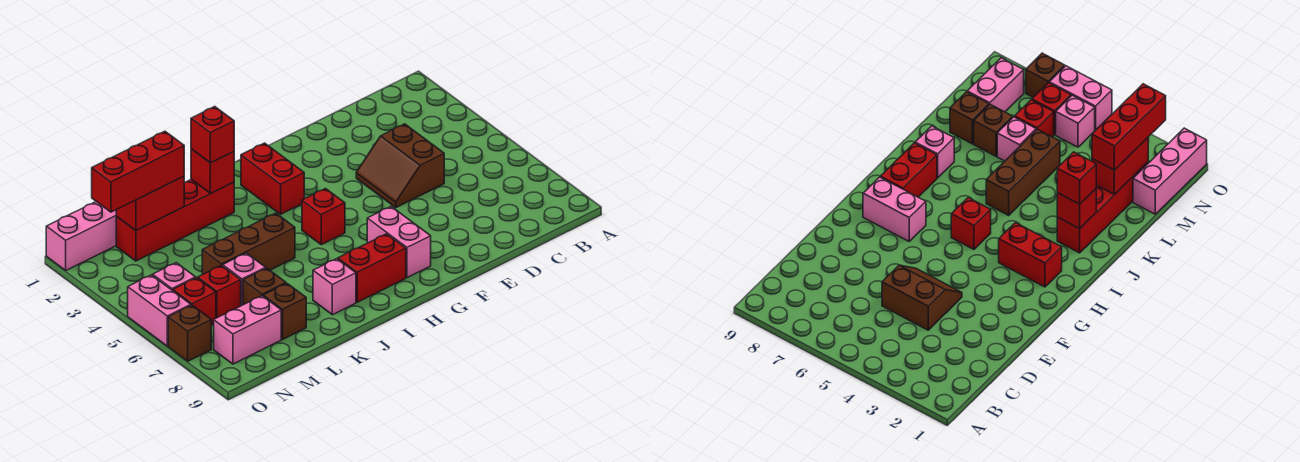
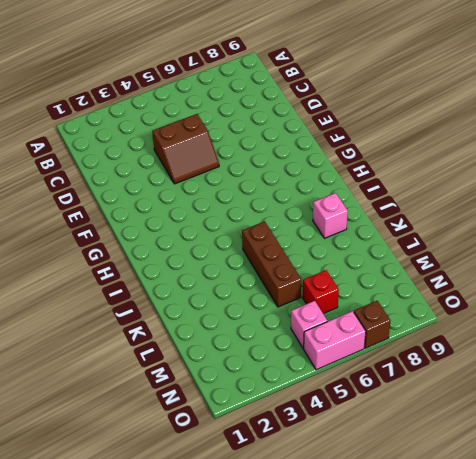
none -> pink 1x2 brick [367,207,431,278]
none -> red 1x2 brick [241,143,304,214]
none -> red 1x1 brick [302,189,345,245]

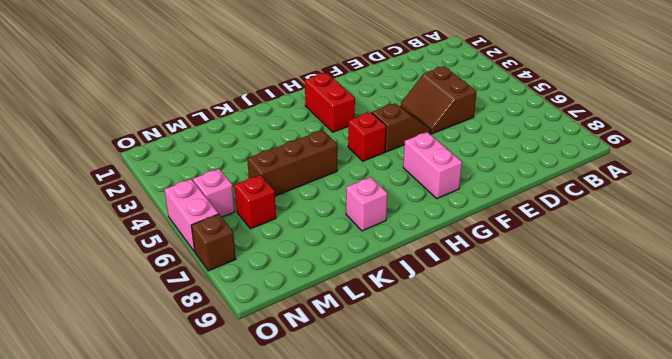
brown 1x2 slope [372,103,431,152] -> none
none -> red 1x2 brick [338,234,406,302]
none -> red 1x4 brick [116,179,234,261]
none -> pink 1x1 brick [223,253,266,306]

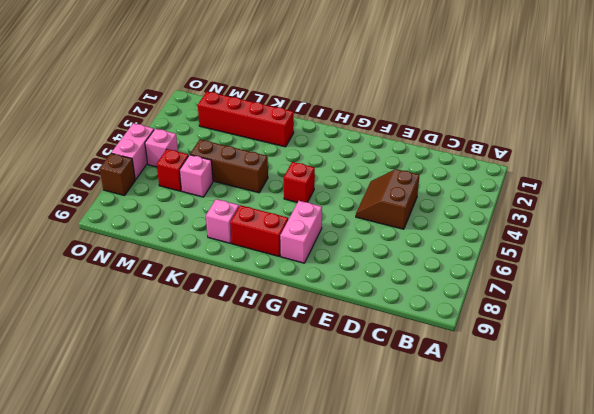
none -> red 1x2 brick [241,143,304,214]
none -> brown 1x1 brick [243,268,286,305]
none -> brown 1x1 brick [263,283,306,339]

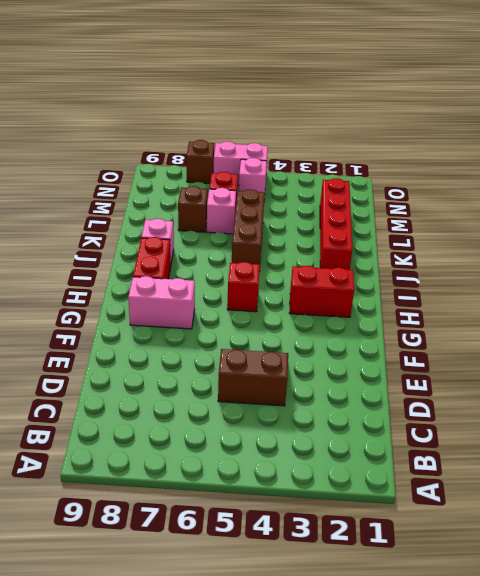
none -> brown 1x1 brick [263,283,306,339]
none -> pink 1x3 brick [46,202,117,270]
none -> pink 1x2 brick [214,296,281,364]

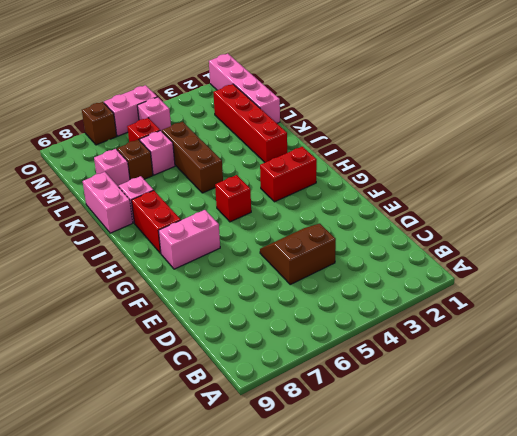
pink 1x2 brick [83,172,133,233] -> pink 1x2 brick moved to [214,296,281,364]
pink 1x4 brick [209,54,280,123] -> pink 1x3 brick [46,202,117,270]
pink 1x1 brick [94,149,130,187] -> brown 1x1 brick [263,283,306,339]
none -> red 1x1 brick [173,278,216,325]
none -> red 1x1 brick [191,149,234,193]
none -> red 1x2 brick [116,176,184,230]

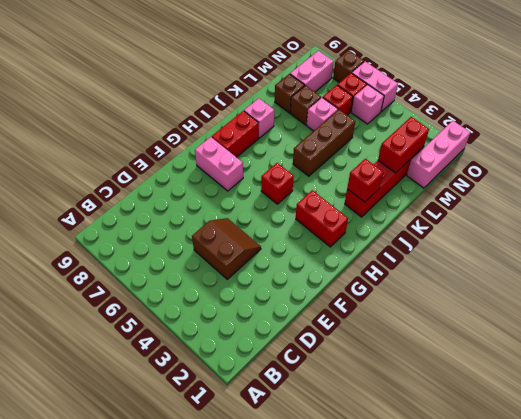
none -> red 1x1 brick [191,107,234,163]
none -> red 1x3 brick [92,131,184,212]

